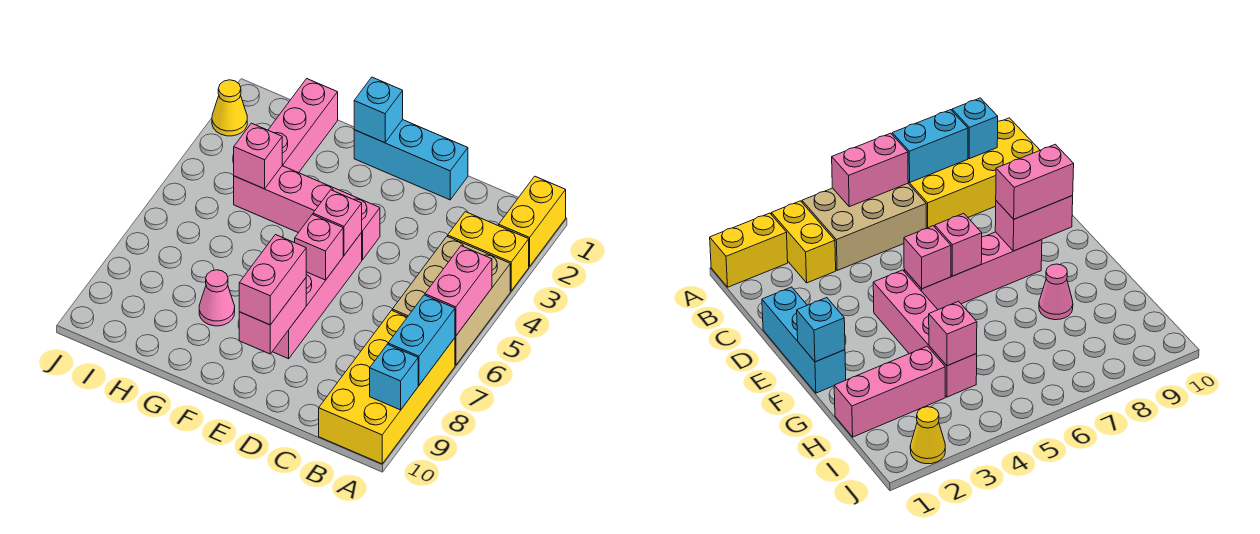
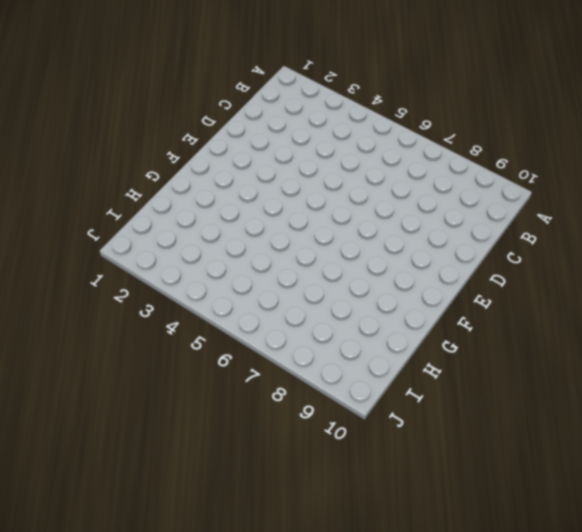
none -> yellow 1x2 brick [499,176,566,266]
none -> yellow 1x2 brick [448,212,529,291]
none -> tan 2x3 brick [392,236,510,365]

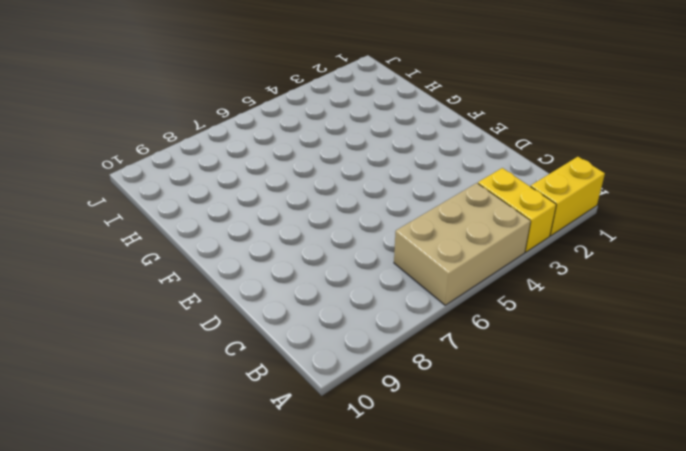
none -> yellow 2x4 brick [319,310,455,464]
none -> cyan 1x3 brick [354,120,468,200]
none -> pink 1x4 brick [234,166,380,260]

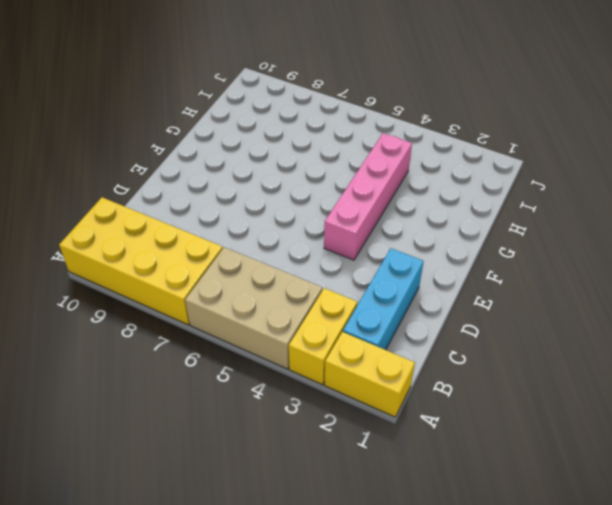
cyan 1x3 brick [343,248,423,350] -> cyan 1x3 brick moved to [354,120,468,200]
none -> pink 1x4 brick [272,233,362,359]
none -> pink 1x1 cone [199,270,235,326]
none -> pink 1x3 brick [268,79,338,173]

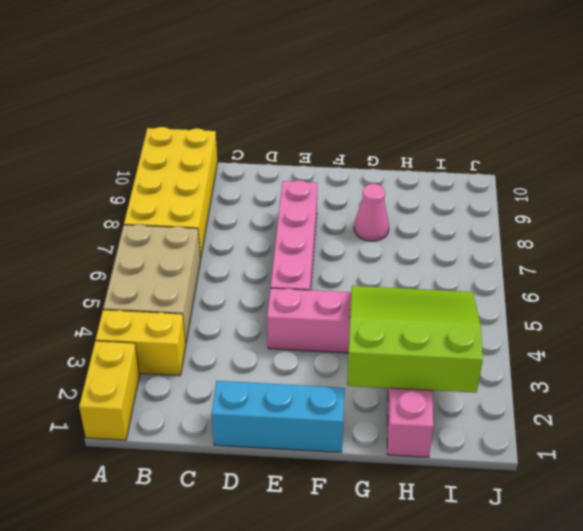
lime 3x3 slope [347,286,483,393] -> pink 1x1 brick [234,123,282,189]
none -> yellow 1x1 cone [212,80,247,136]
none -> pink 1x2 brick [425,246,492,336]
none -> cyan 1x2 brick [388,295,455,385]

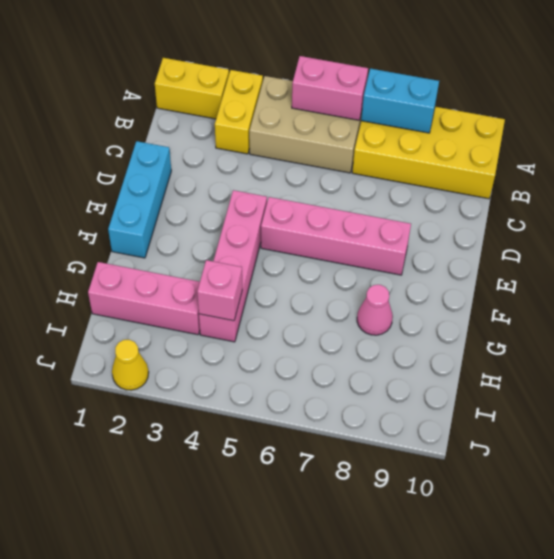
none -> cyan 1x1 brick [370,344,418,410]
none -> pink 1x1 brick [313,190,362,255]
none -> pink 1x1 brick [295,215,343,280]

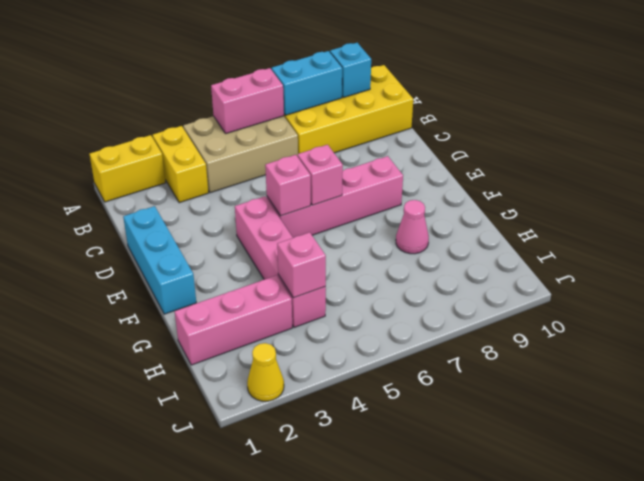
none -> pink 1x2 brick [239,278,306,354]
none -> cyan 1x1 brick [354,77,403,143]
none -> pink 1x2 brick [239,235,306,325]

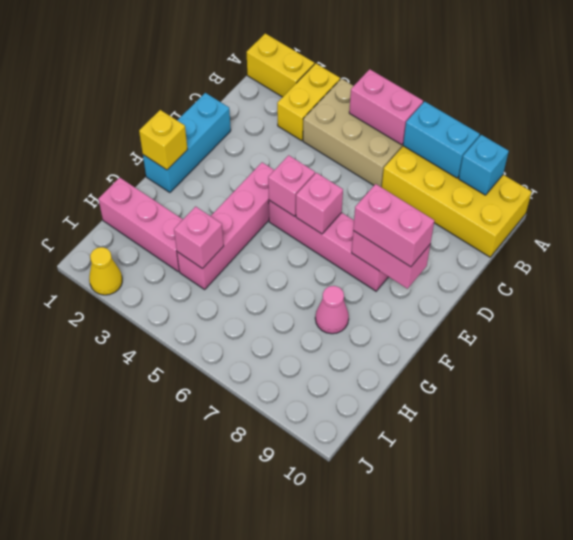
yellow 1x1 brick [139,110,188,170] -> cyan 1x1 brick [354,77,403,143]

